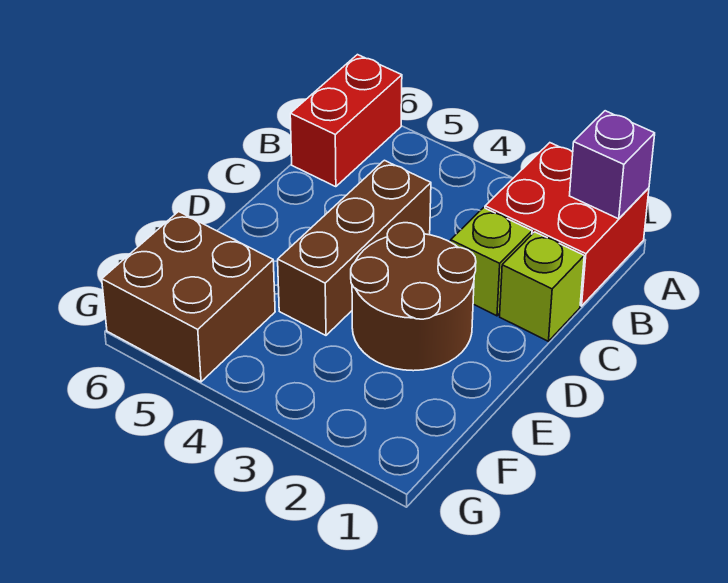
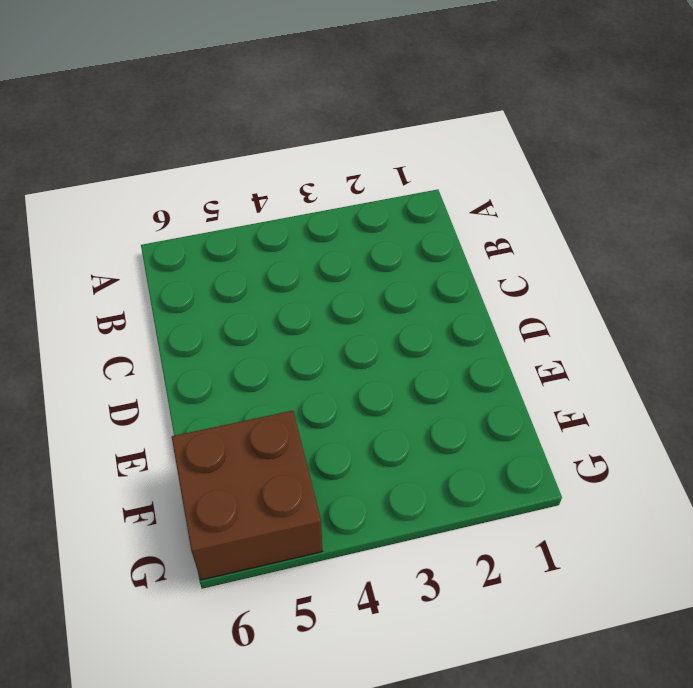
none -> red 2x2 brick [485,143,649,306]
none -> red 1x2 brick [290,55,402,187]

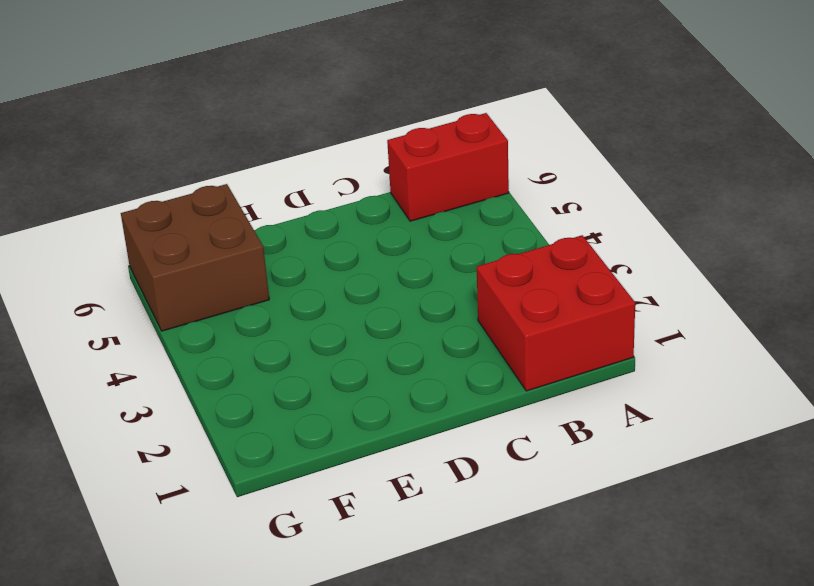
none -> lime 1x1 brick [500,232,584,341]
none -> lime 1x1 brick [451,208,532,316]

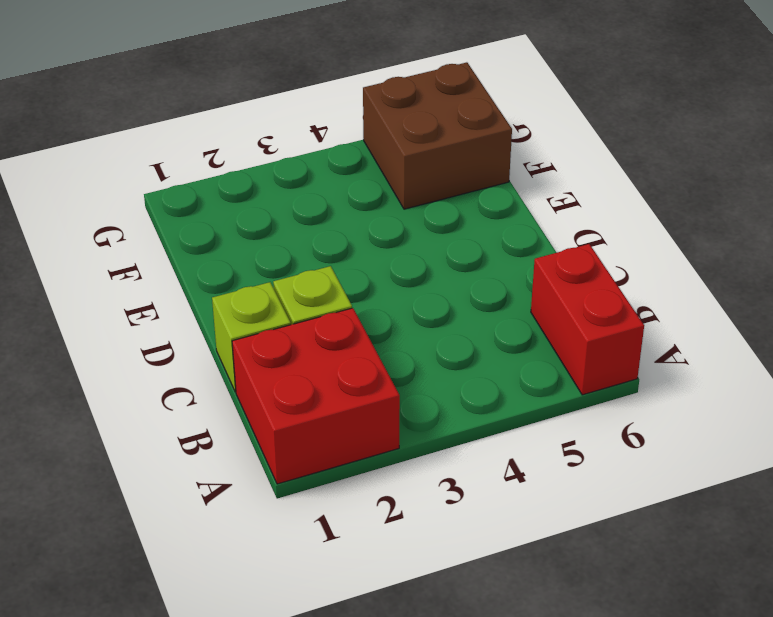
none -> brown 1x3 brick [278,160,431,335]
none -> brown 2x2 round brick [351,223,476,371]

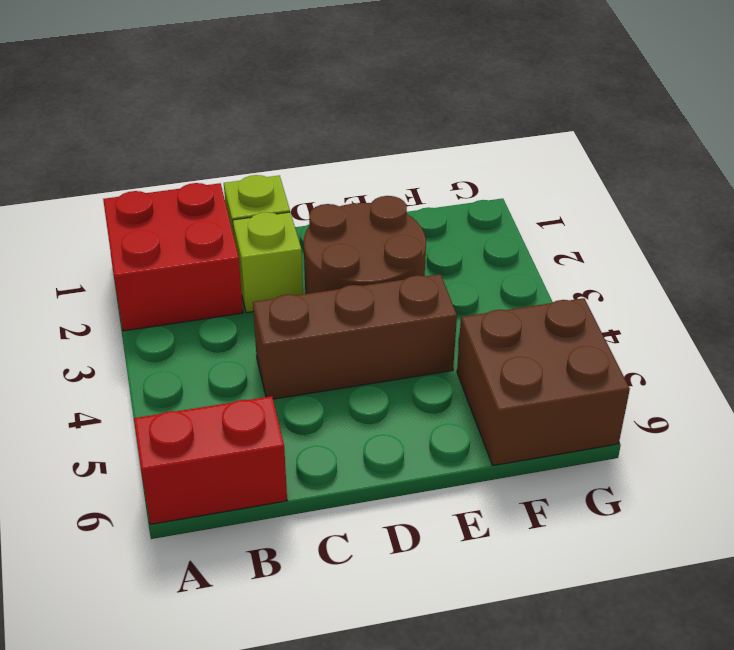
none -> purple 1x1 brick [570,111,655,219]

